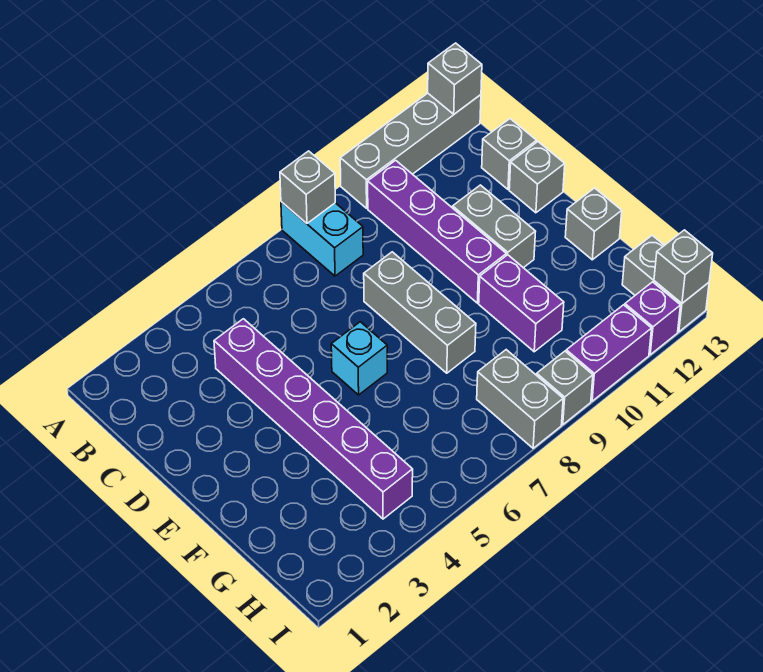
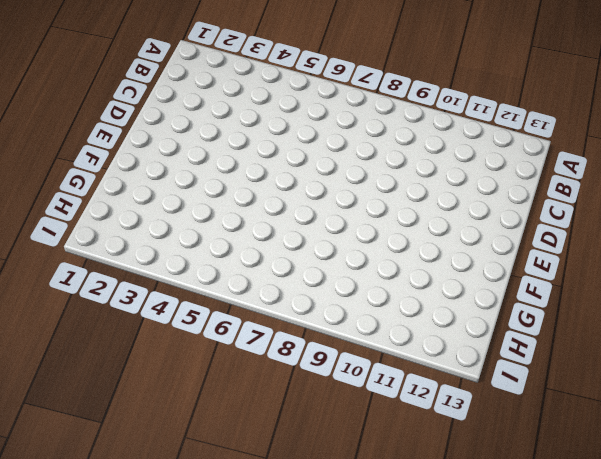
none -> cyan 1x2 brick [281,202,363,276]
none -> grey 1x4 brick [340,93,481,208]
none -> purple 1x4 brick [368,160,506,303]

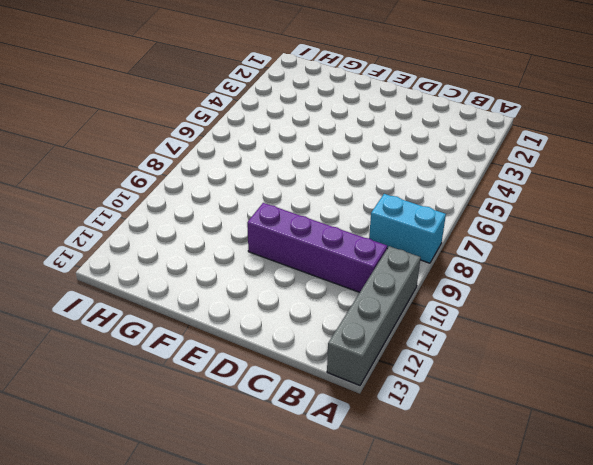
none -> purple 1x6 brick [214,319,413,519]
none -> grey 1x1 brick [482,119,537,189]
none -> grey 1x3 brick [364,252,476,373]

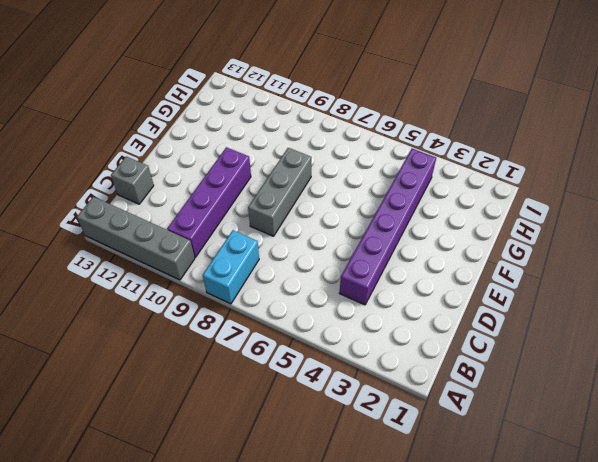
none -> grey 1x2 brick [453,185,536,268]
none -> grey 1x1 brick [509,142,565,213]
none -> cyan 1x1 brick [331,322,387,395]

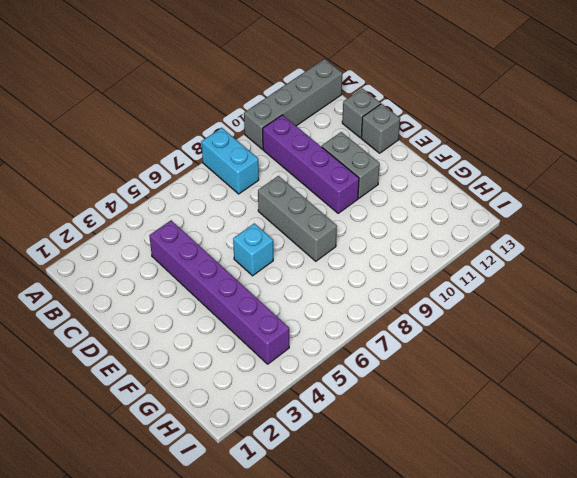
none -> purple 1x2 brick [479,255,564,352]
none -> grey 1x1 brick [565,188,622,260]
none -> grey 1x2 brick [477,350,563,448]

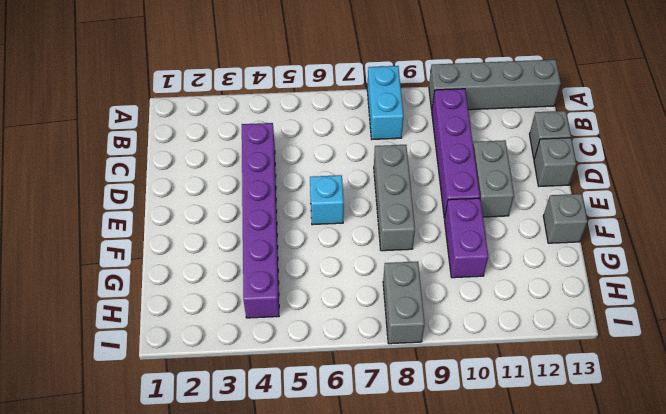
none -> grey 1x2 brick [622,235,709,332]
none -> grey 1x1 brick [537,351,593,425]
none -> purple 1x2 brick [566,305,652,401]

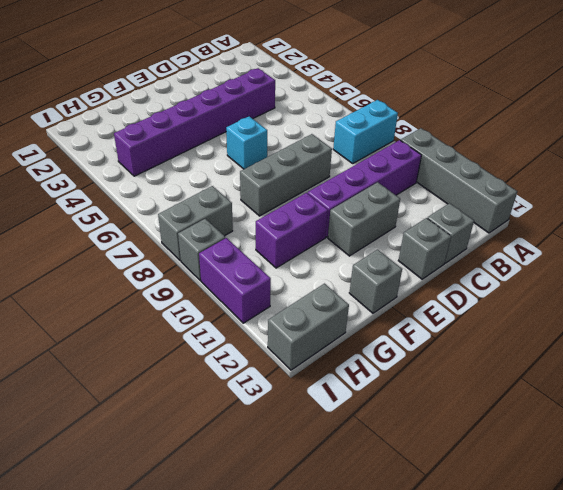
none -> purple 1x1 brick [625,282,681,355]
none -> grey 1x1 brick [280,151,335,223]
none -> grey 1x1 brick [428,43,482,114]

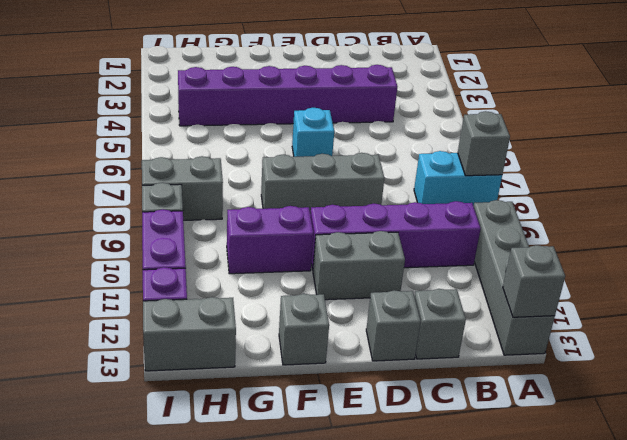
none -> grey 1x1 brick [654,230,713,303]

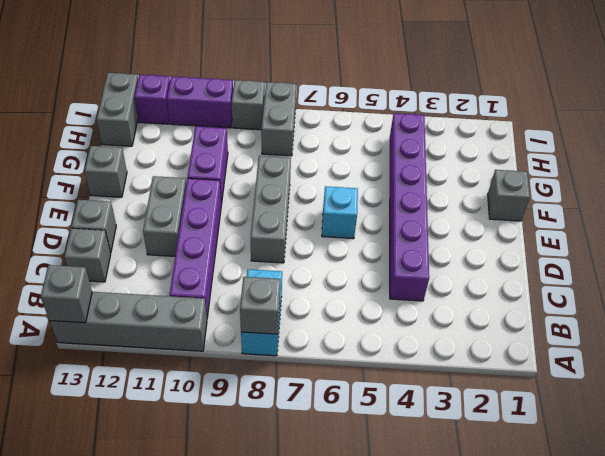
grey 1x1 brick [488,170,530,221] -> grey 1x1 brick moved to [654,230,713,303]

